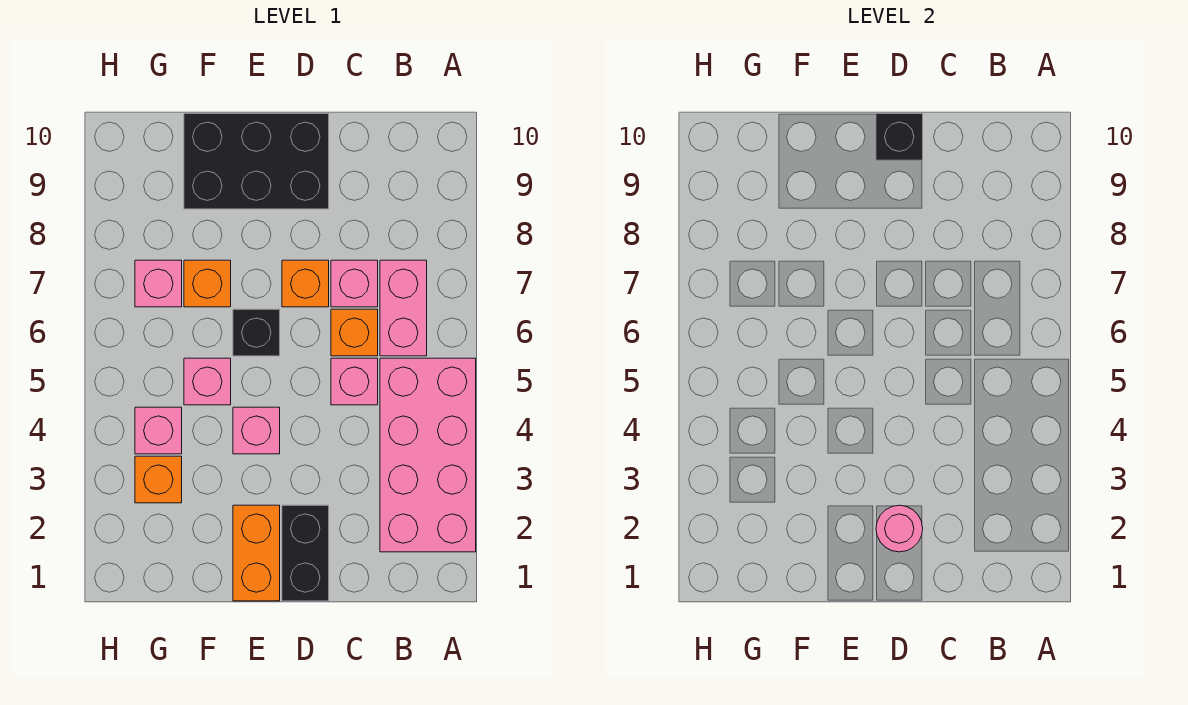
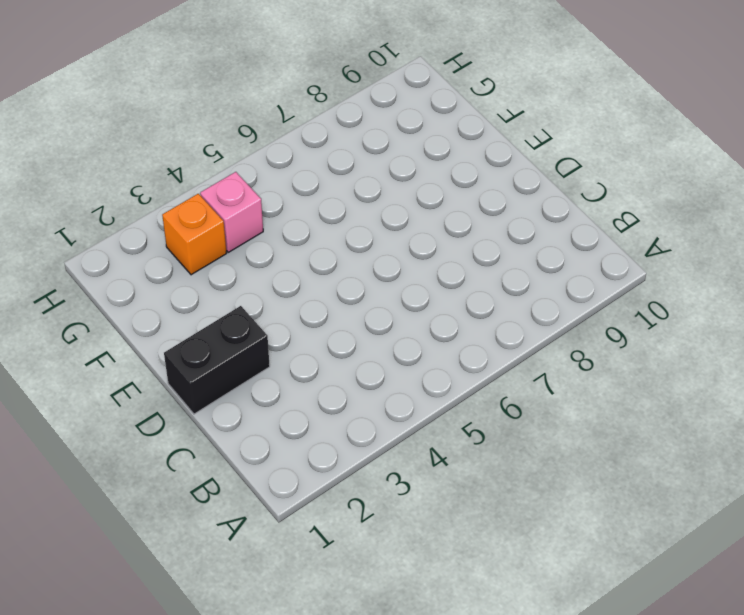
none -> pink 2x4 brick [380,358,476,552]
none -> pink 1x2 brick [380,260,427,356]
none -> pink 1x1 brick [331,358,378,405]

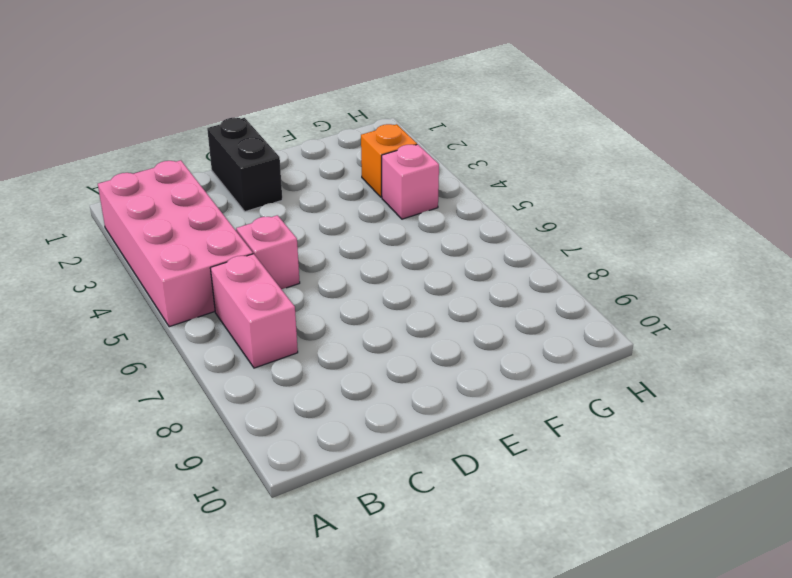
none -> orange 1x1 brick [331,309,378,356]
none -> pink 1x1 brick [331,260,378,307]
none -> orange 1x1 brick [282,260,329,307]

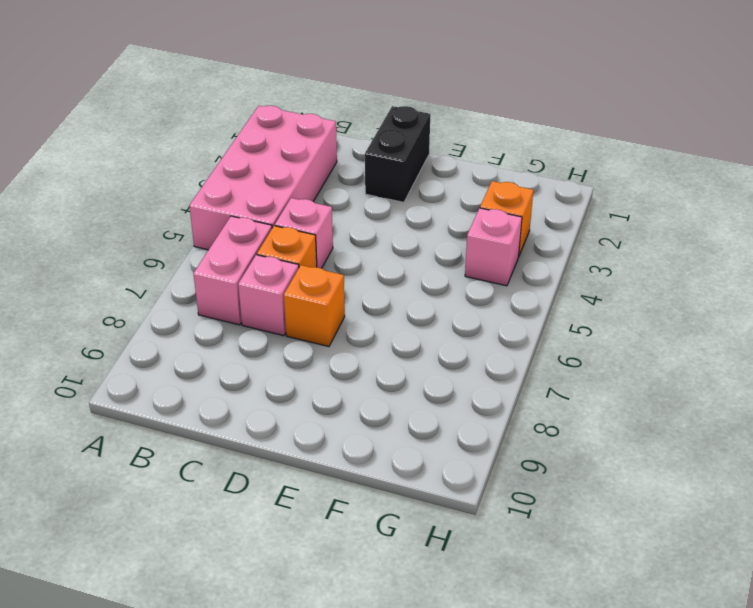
none -> black 2x3 brick [184,114,329,209]
none -> orange 1x2 brick [233,505,280,601]
none -> pink 1x1 brick [233,407,280,454]

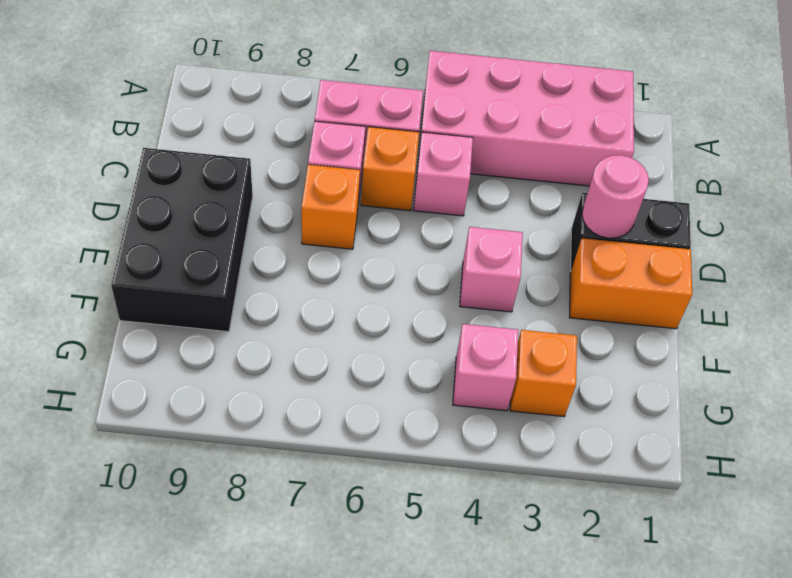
none -> black 1x1 brick [233,309,280,356]
none -> pink 1x1 brick [184,358,231,405]
none -> orange 1x1 brick [184,260,231,307]

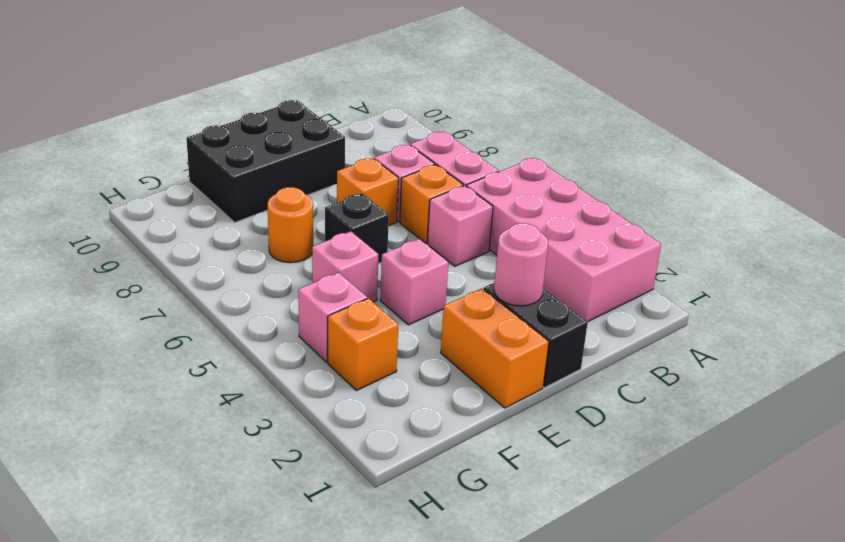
orange 1x1 round brick [268,187,313,263] -> orange 1x1 brick [184,260,231,307]
none -> pink 1x1 brick [135,260,182,307]
none -> black 1x1 brick [876,114,923,160]

